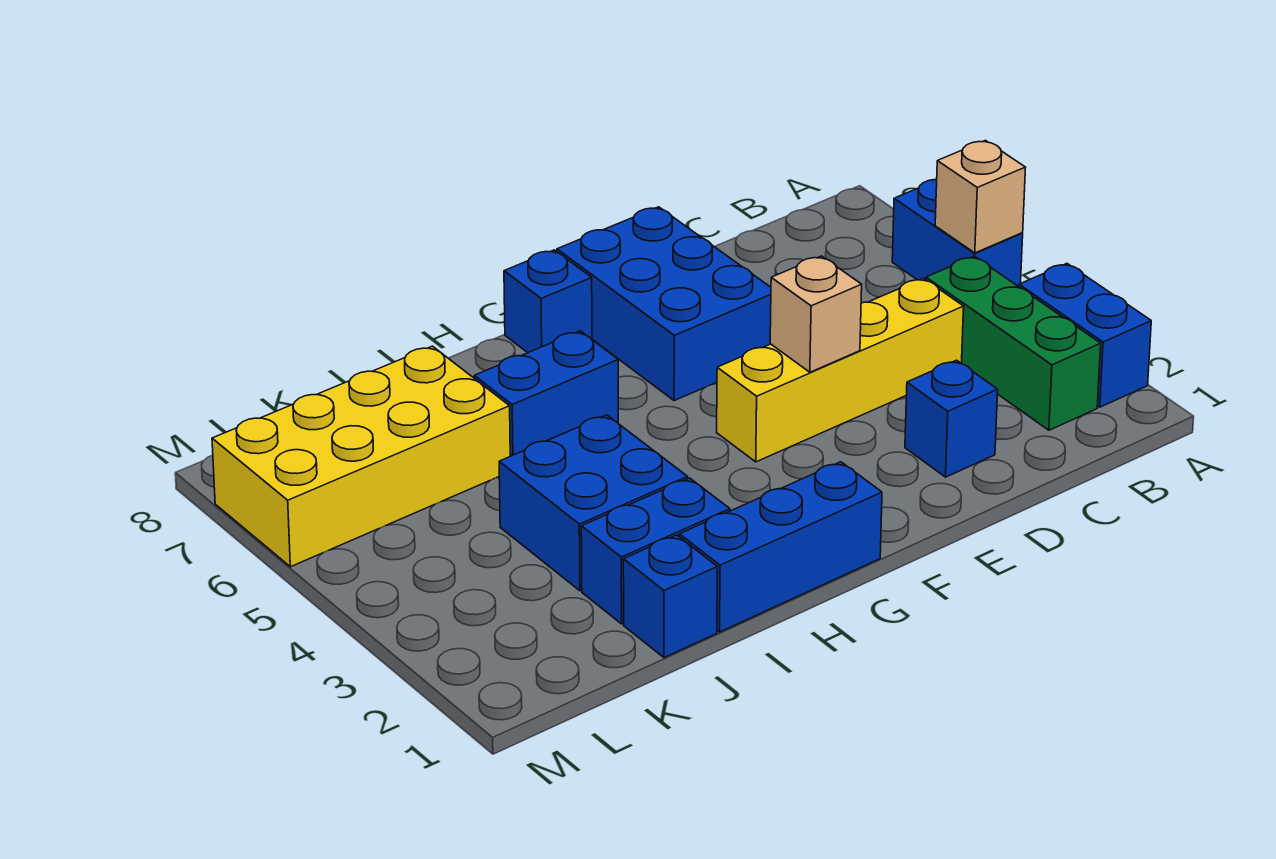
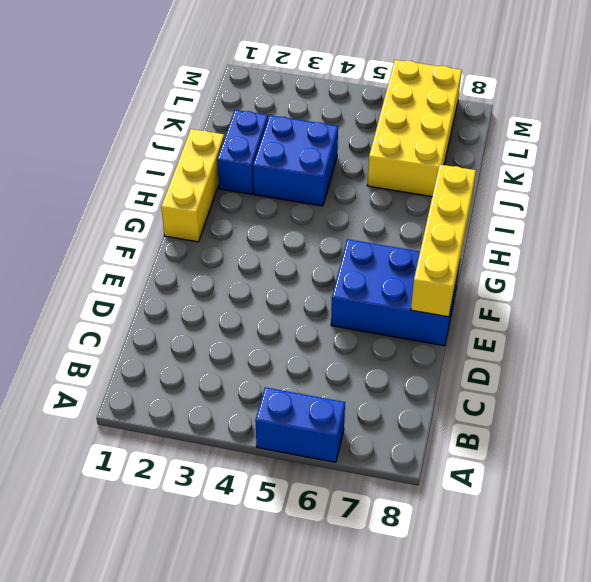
yellow 1x4 brick [411,165,476,317] -> yellow 1x4 brick moved to [717,278,964,462]
yellow 1x3 brick [161,129,224,242] -> blue 1x3 brick [679,462,882,632]
none -> blue 1x2 brick [1019,264,1151,407]
none -> green 1x3 brick [926,256,1101,430]
none -> blue 1x1 brick [905,360,998,477]

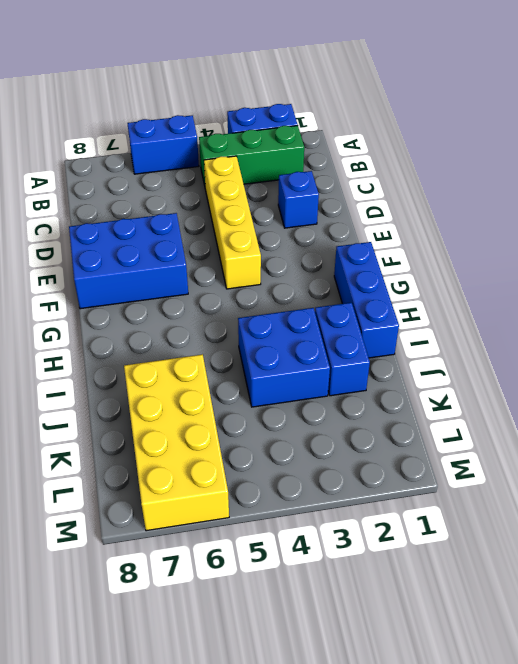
none -> blue 1x1 brick [504,250,592,353]
none -> blue 1x2 brick [474,331,618,456]
none -> blue 1x1 brick [623,535,717,657]

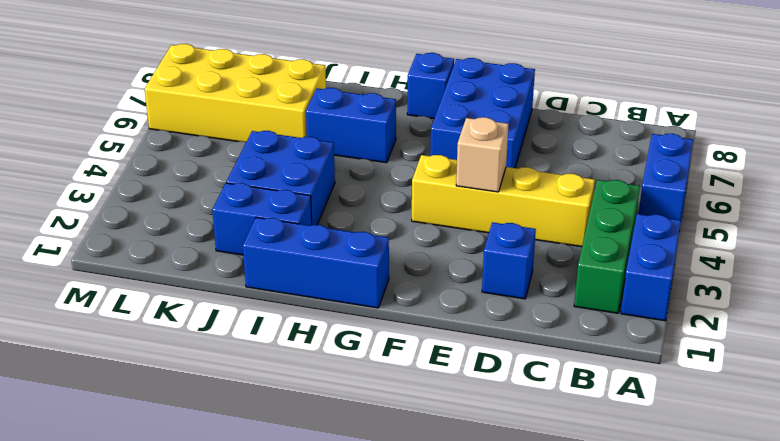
none -> blue 1x1 brick [623,535,717,657]
none -> tan 1x1 brick [935,140,1026,253]

